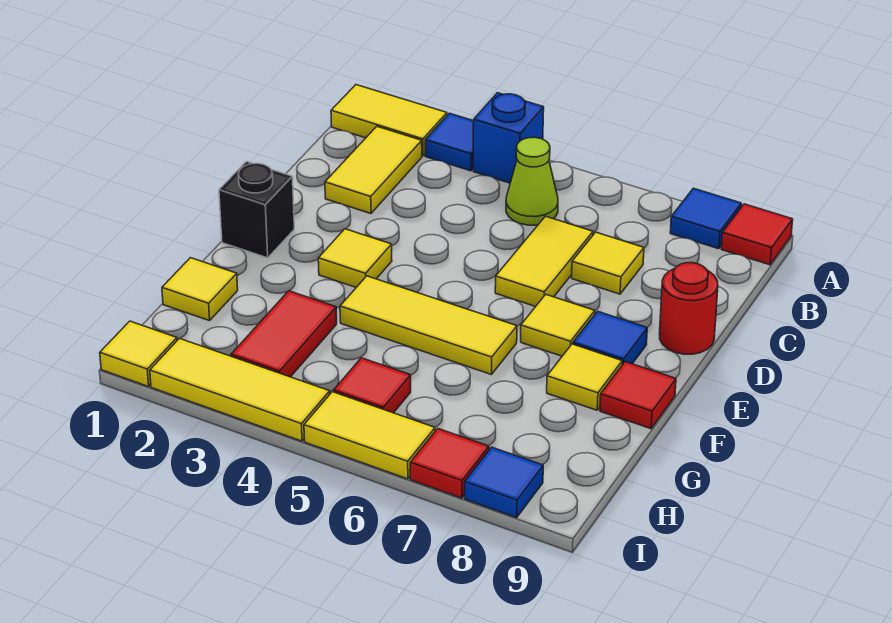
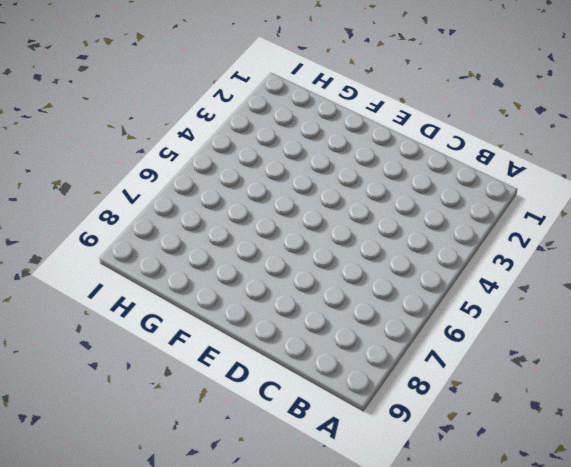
none -> yellow 1x2 tile [331,85,447,156]
none -> blue 1x1 tile [425,113,474,171]
none -> blue 1x1 brick [473,93,544,183]

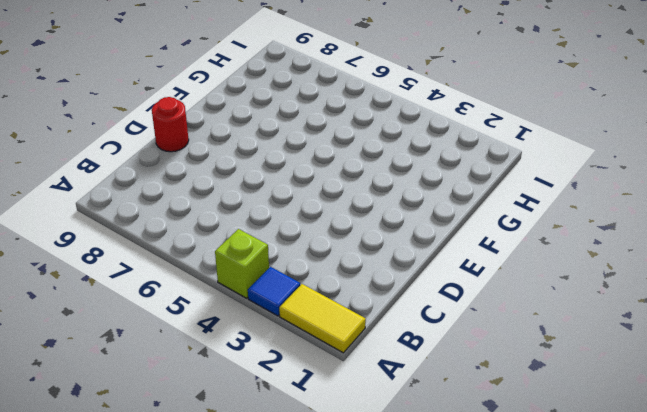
lime 1x1 brick [215,229,269,298] -> blue 1x1 brick [473,93,544,183]
none -> blue 1x1 tile [670,188,741,249]
none -> red 1x1 tile [721,204,793,265]
none -> yellow 1x2 tile [325,127,422,214]

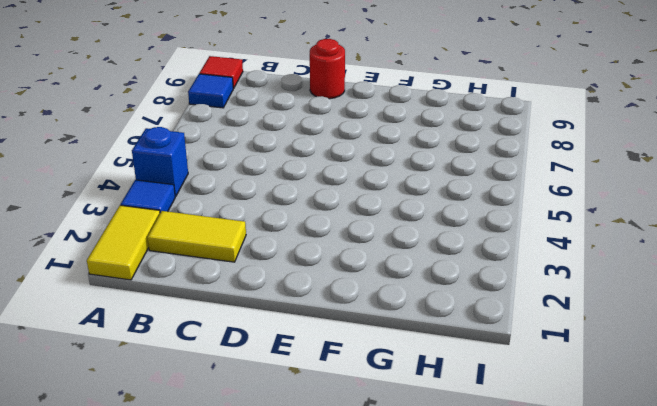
none -> lime 1x1 cone [506,137,558,225]
none -> yellow 1x2 tile [495,216,593,307]
none -> yellow 1x1 tile [572,232,644,294]

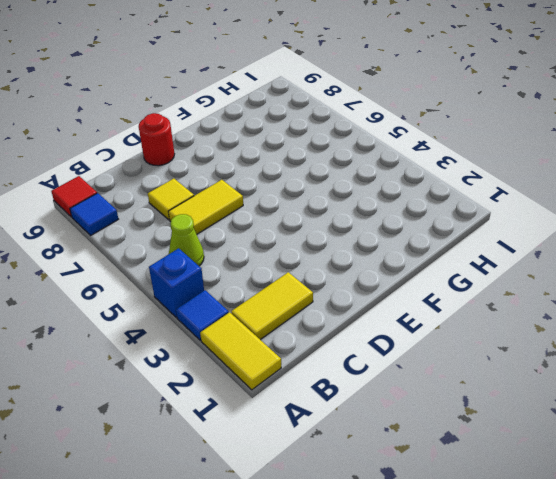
none -> black 1x1 brick [219,162,294,258]
none -> yellow 1x1 tile [318,229,392,287]
none -> yellow 1x1 tile [521,294,595,356]

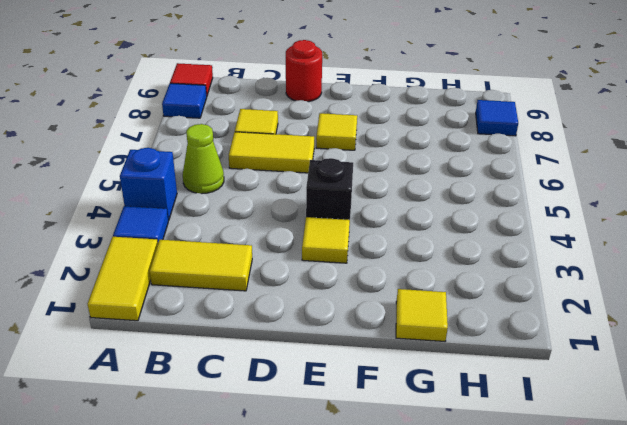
black 1x1 brick [306,158,353,228] -> black 1x1 brick moved to [219,162,294,258]
none -> blue 1x1 tile [573,311,647,365]
none -> yellow 1x3 tile [340,276,517,375]
none -> yellow 1x1 tile [547,344,622,410]

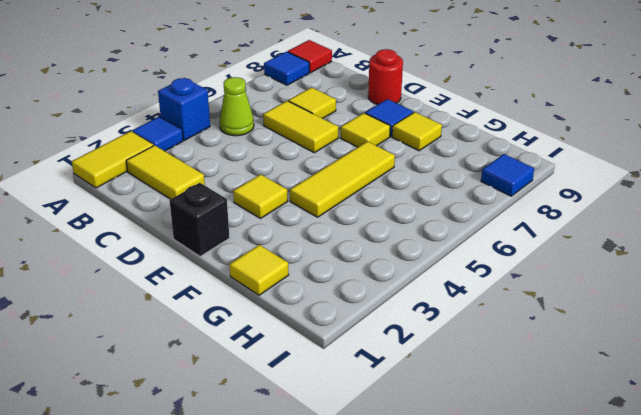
none -> red 1x1 tile [600,362,676,429]
none -> red 1x2 tile [231,291,337,377]
none -> red 1x1 tile [334,358,411,413]

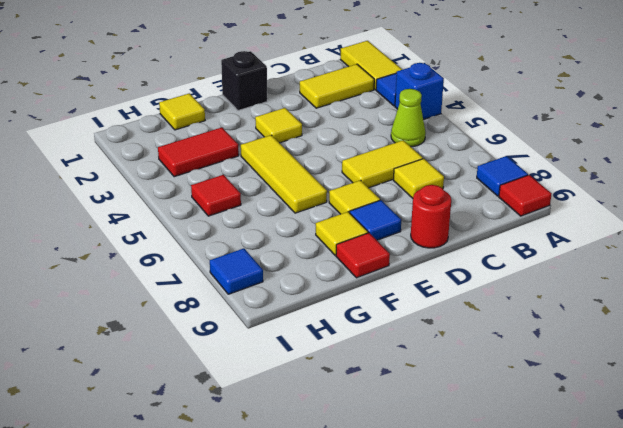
none -> yellow 1x1 tile [100,321,177,387]
none -> yellow 1x3 tile [150,338,330,441]
none -> yellow 1x2 tile [304,392,435,479]

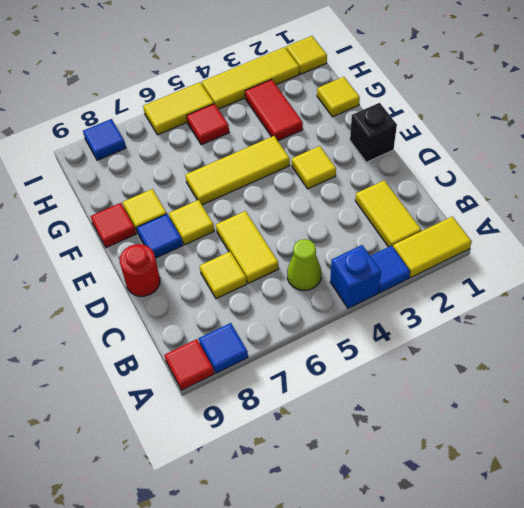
none -> red 1x1 tile [410,429,489,498]

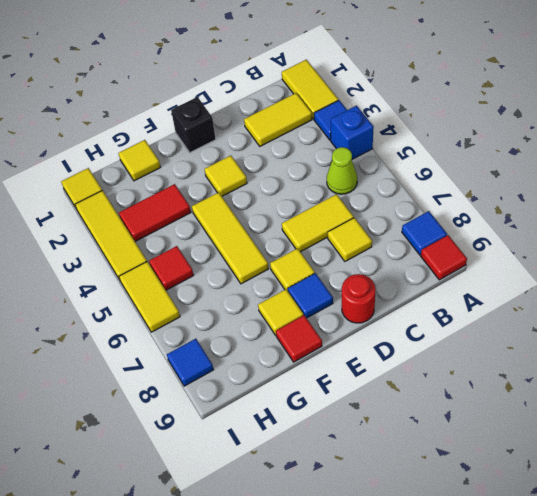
none -> red 1x1 tile [410,429,489,498]

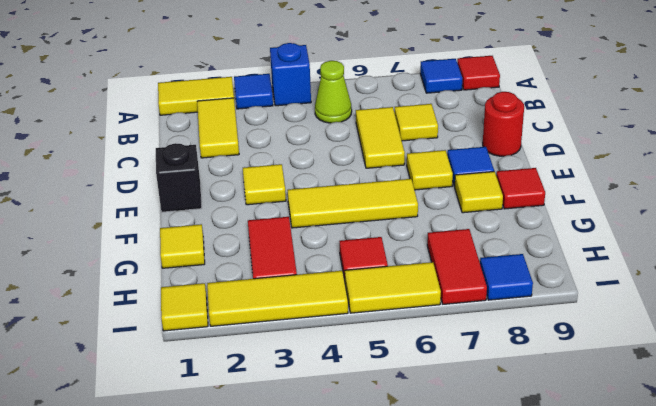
red 1x2 tile [427,229,487,304] -> red 1x1 tile [410,429,489,498]

